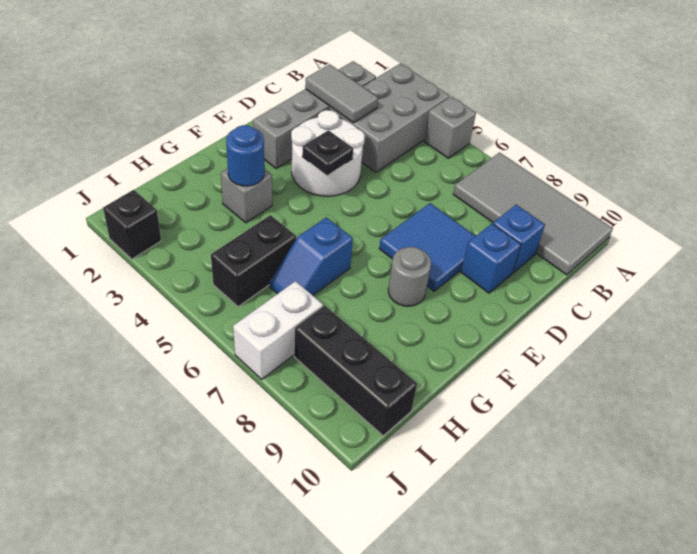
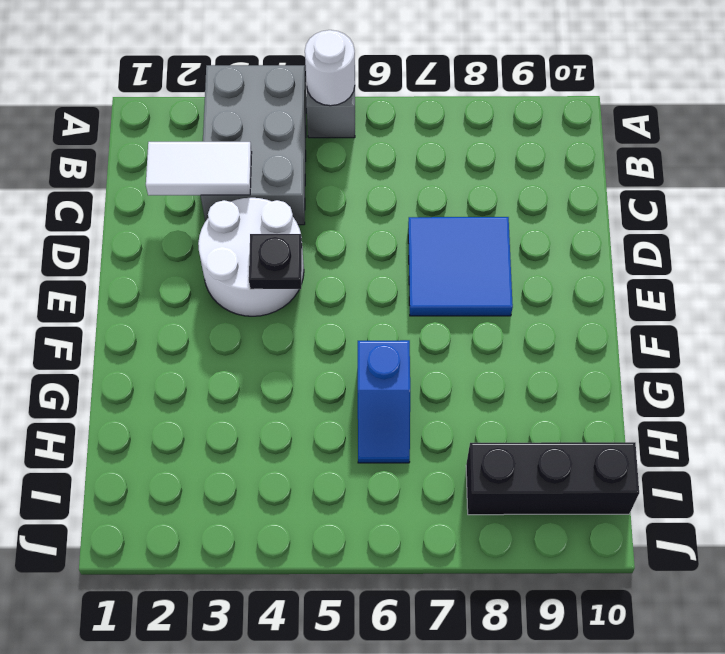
white 1x1 round brick [305,30,355,106] -> none
white 1x2 tile [146,142,252,195] -> grey 1x2 tile [305,64,378,123]
none -> grey 2x4 tile [453,153,613,275]
none -> grey 1x4 brick [253,61,376,168]
none -> blue 1x1 brick [493,205,545,273]

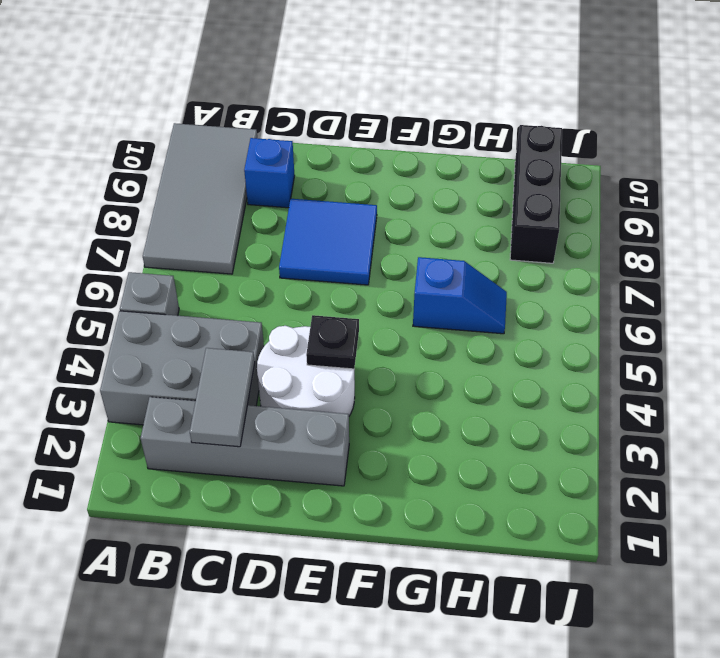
none -> blue 1x1 brick [461,224,521,293]
none -> grey 1x1 round brick [388,247,431,306]
none -> grey 1x1 brick [221,168,272,223]

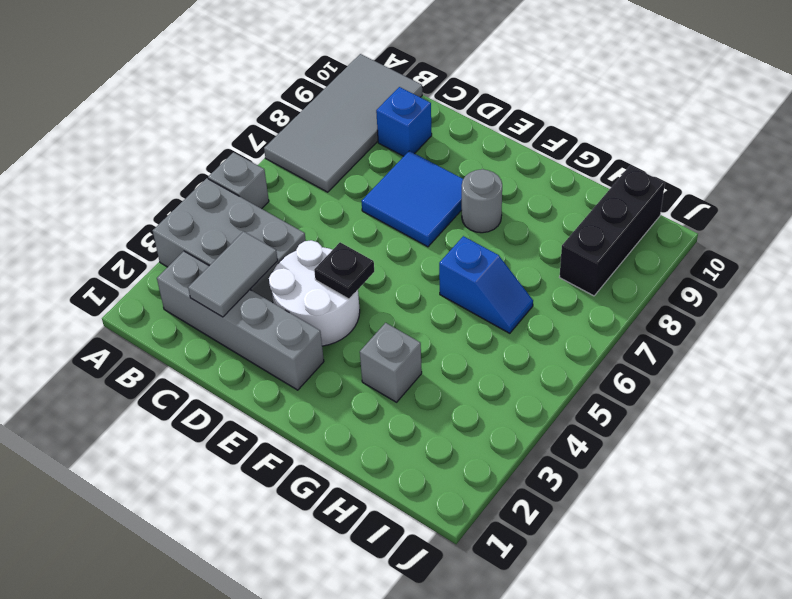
none -> blue 1x1 brick [461,224,521,293]
none -> black 1x2 brick [211,215,296,307]
none -> white 1x2 brick [233,281,323,379]

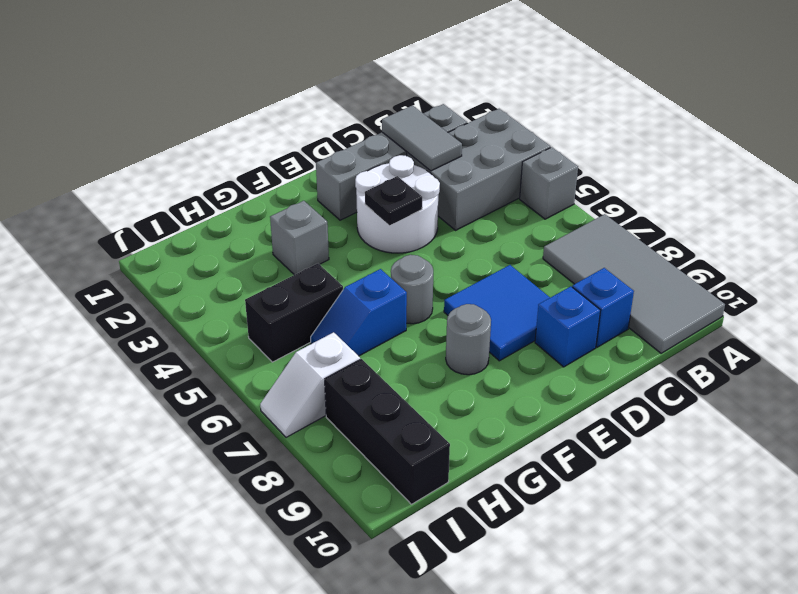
grey 1x1 round brick [391,255,433,324] -> none
white 1x2 slope [260,332,360,437] -> white 1x2 brick [233,281,323,379]
none -> black 1x1 brick [103,190,161,259]
none -> blue 1x1 round brick [226,125,264,186]

